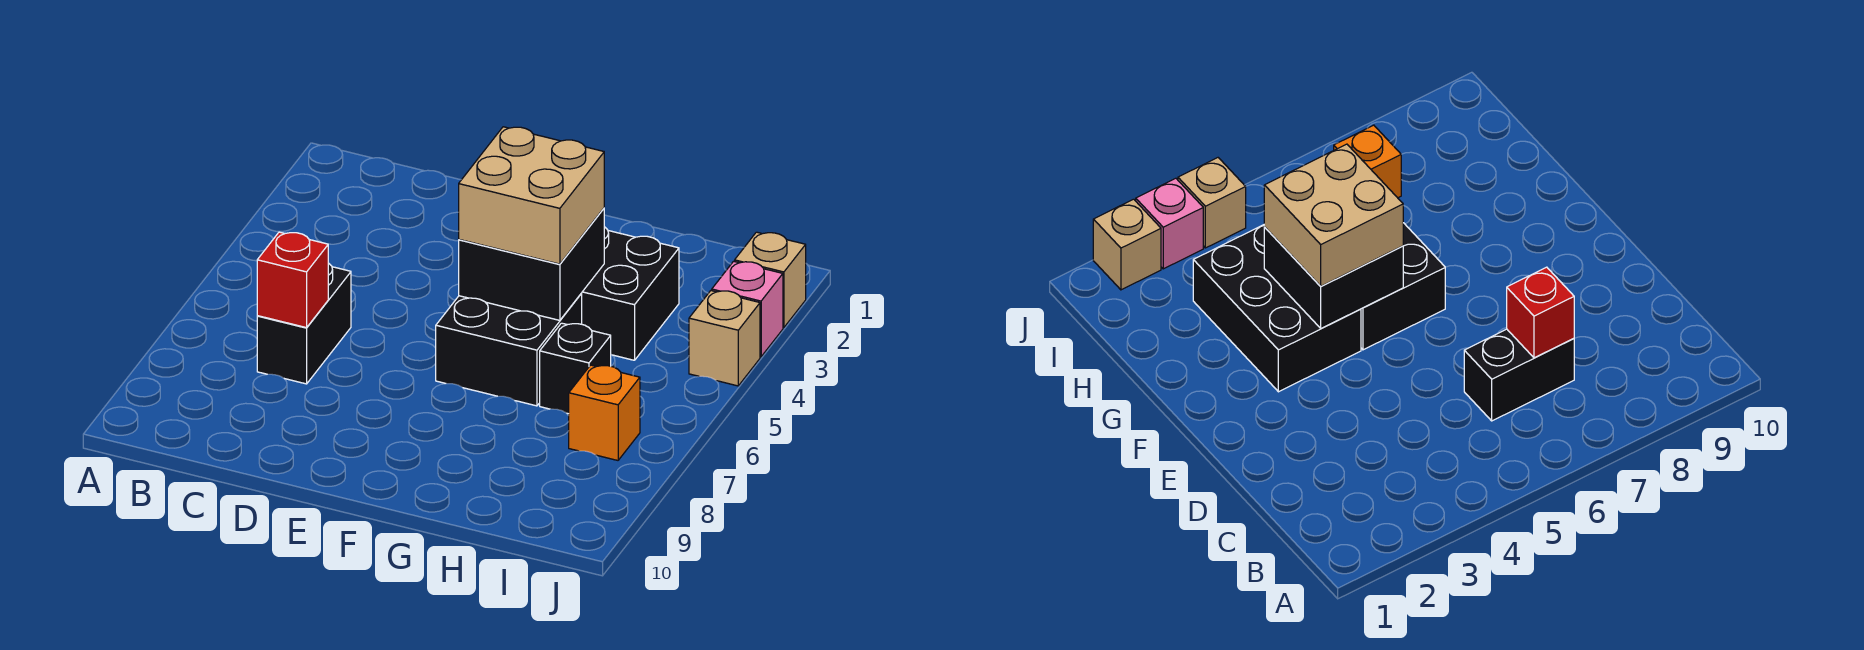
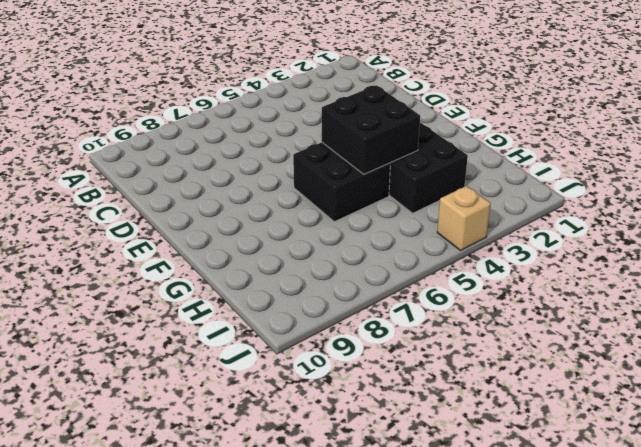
none -> black 1x2 brick [257,263,351,384]
none -> black 1x1 brick [540,323,611,414]

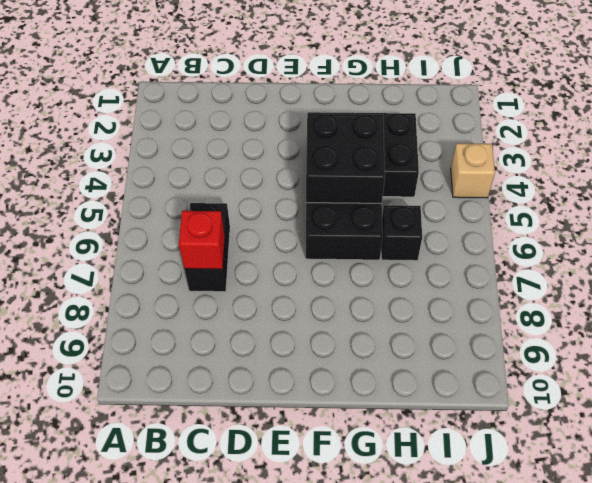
none -> orange 1x1 brick [569,365,640,460]
none -> tan 1x1 brick [735,232,806,328]

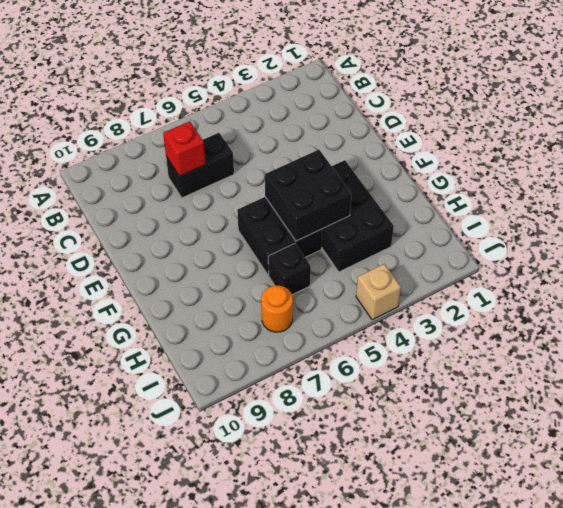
orange 1x1 round brick [261,286,293,332] -> orange 1x1 brick [569,365,640,460]
none -> tan 1x1 brick [735,232,806,328]
none -> pink 1x1 brick [712,261,783,357]

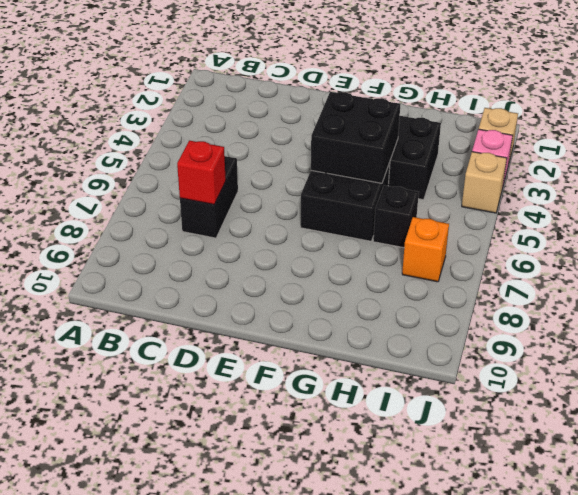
none -> tan 2x2 brick [459,127,604,264]

